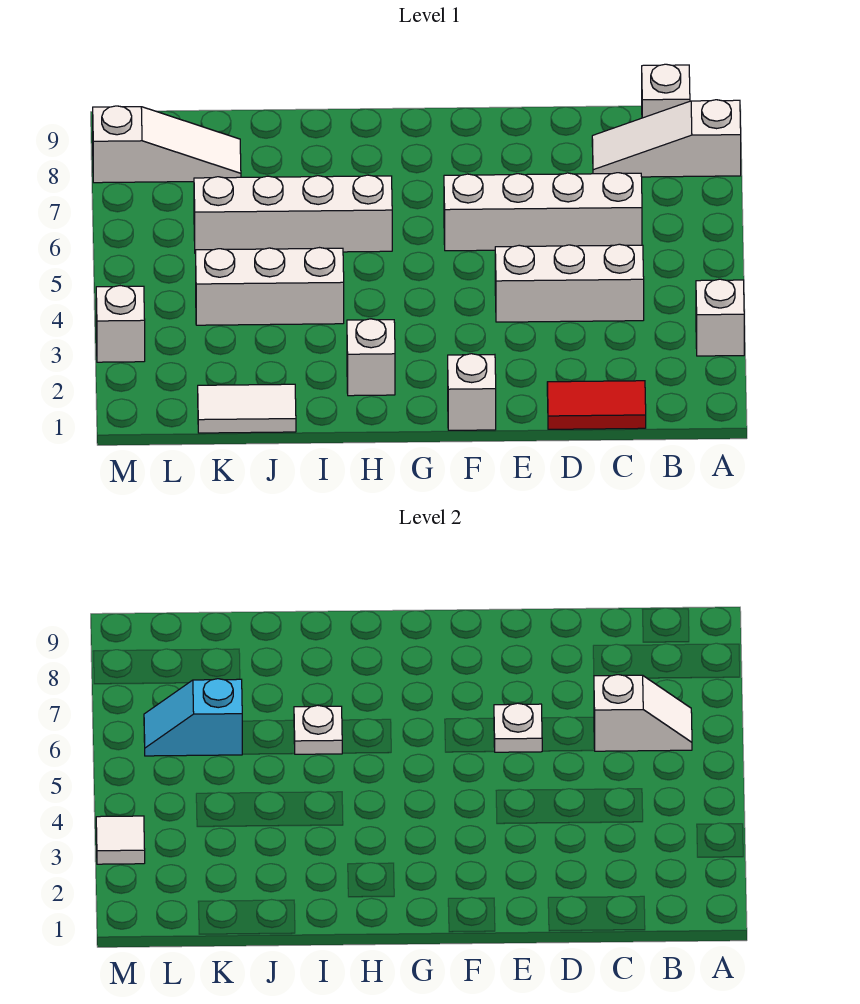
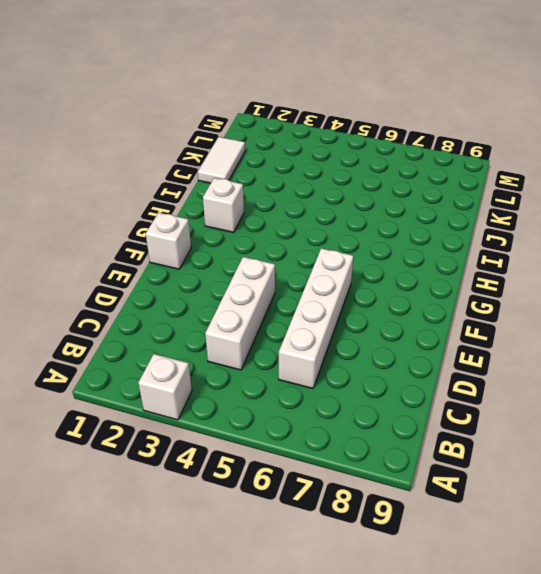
none -> white 1x3 slope [592,100,741,177]
none -> white 1x1 brick [642,64,690,118]
none -> red 1x2 tile [547,381,646,429]

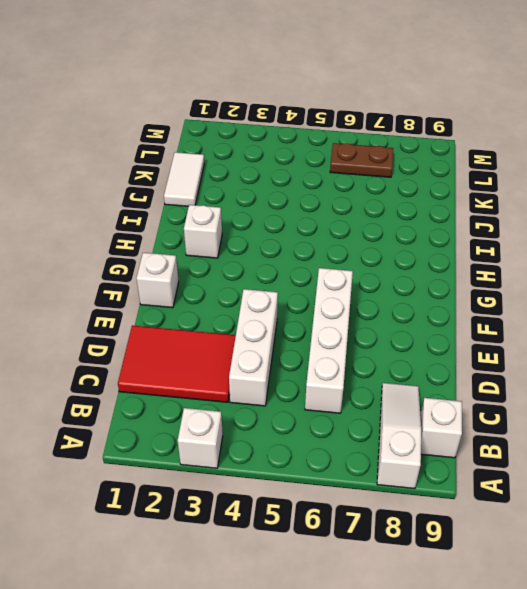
red 2x3 tile [118,326,236,402] -> red 1x2 tile [547,381,646,429]
brown 1x2 plate [330,143,393,177] -> none
none -> white 1x4 brick [194,175,392,253]
none -> white 1x3 brick [196,248,344,325]
none -> white 1x3 slope [93,106,241,183]

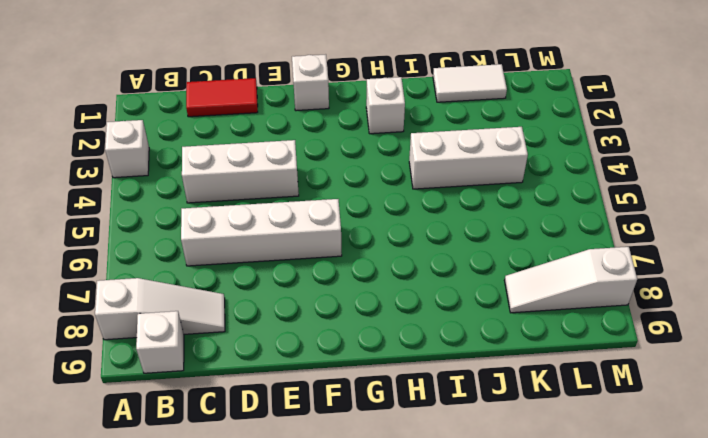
none -> white 1x4 brick [194,175,392,253]
none -> white 1x1 brick [96,286,145,362]
none -> white 1x2 slope [594,675,692,751]

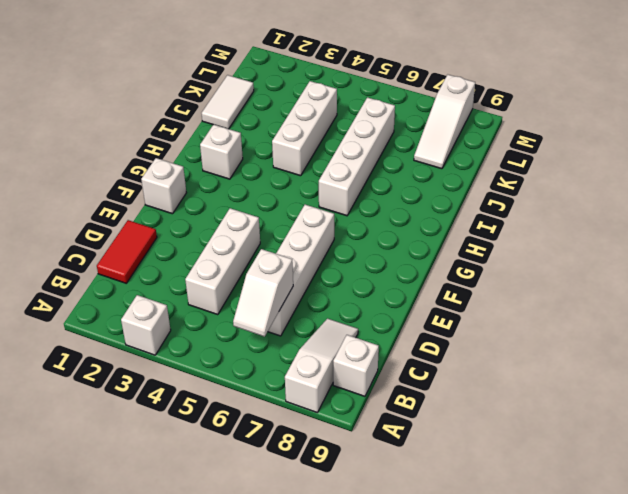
none -> white 1x1 brick [96,286,145,362]
none -> white 1x1 plate [494,703,542,752]
none -> white 1x1 plate [294,705,342,754]

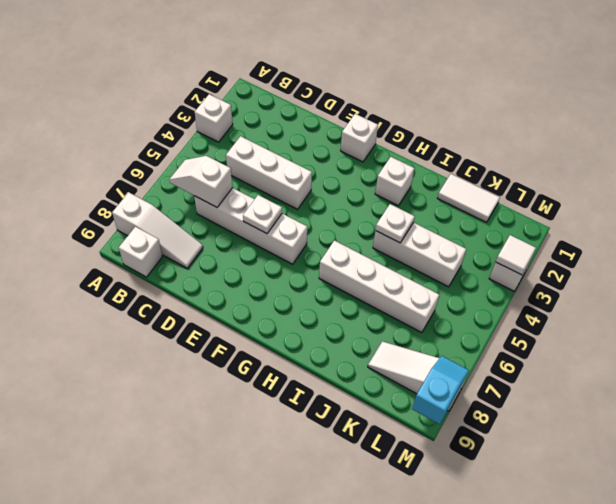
white 1x1 plate [376,204,415,243] -> white 1x1 plate moved to [294,705,342,754]
cyan 1x2 slope [412,356,469,424] -> cyan 1x2 slope turned to [144,679,242,756]
none -> red 1x2 tile [547,381,646,429]

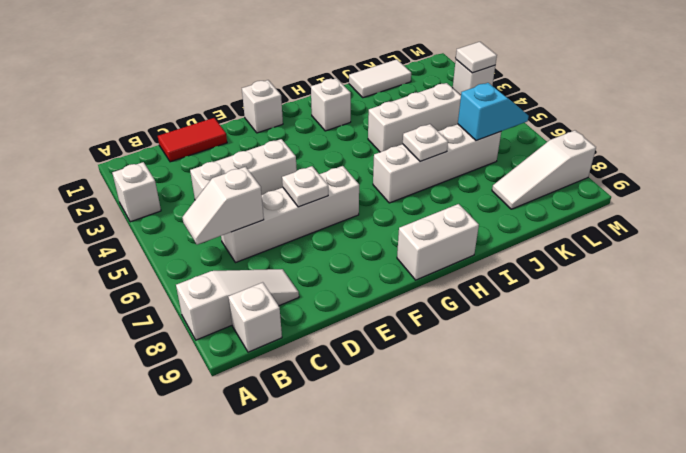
white 1x2 brick [397,204,479,280] -> none

